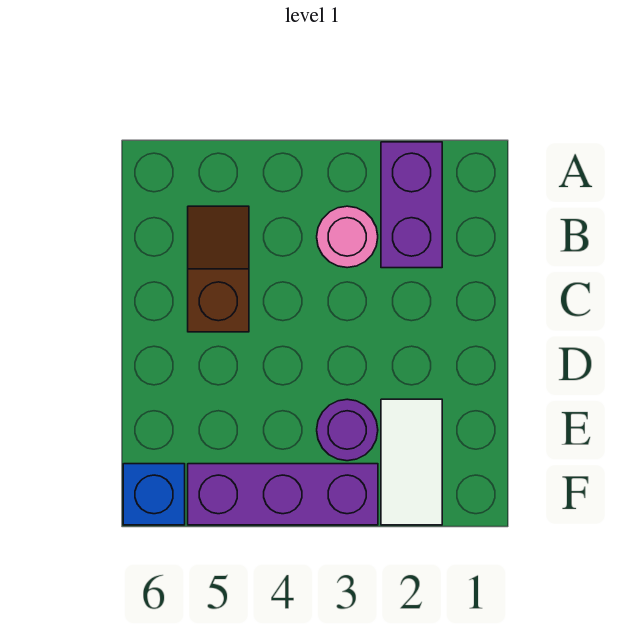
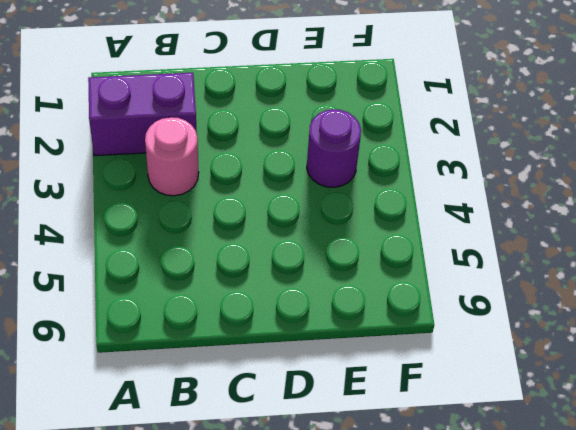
none -> brown 1x2 slope [188,206,249,332]
none -> white 1x2 tile [381,399,442,525]

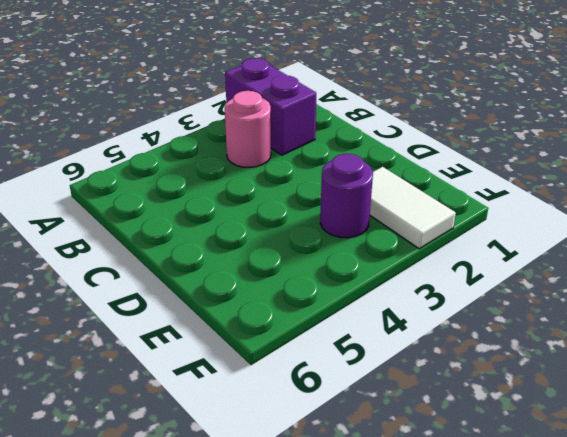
none -> brown 1x2 slope [188,206,249,332]
none -> purple 1x3 brick [188,464,378,525]

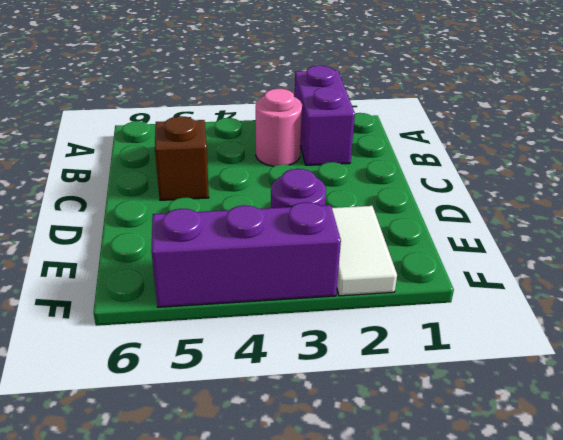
none -> blue 1x1 brick [123,464,185,525]

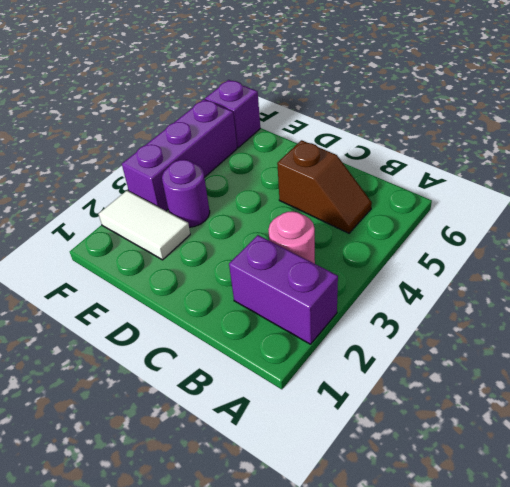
purple 1x1 brick [205,80,260,148] -> blue 1x1 brick [123,464,185,525]

